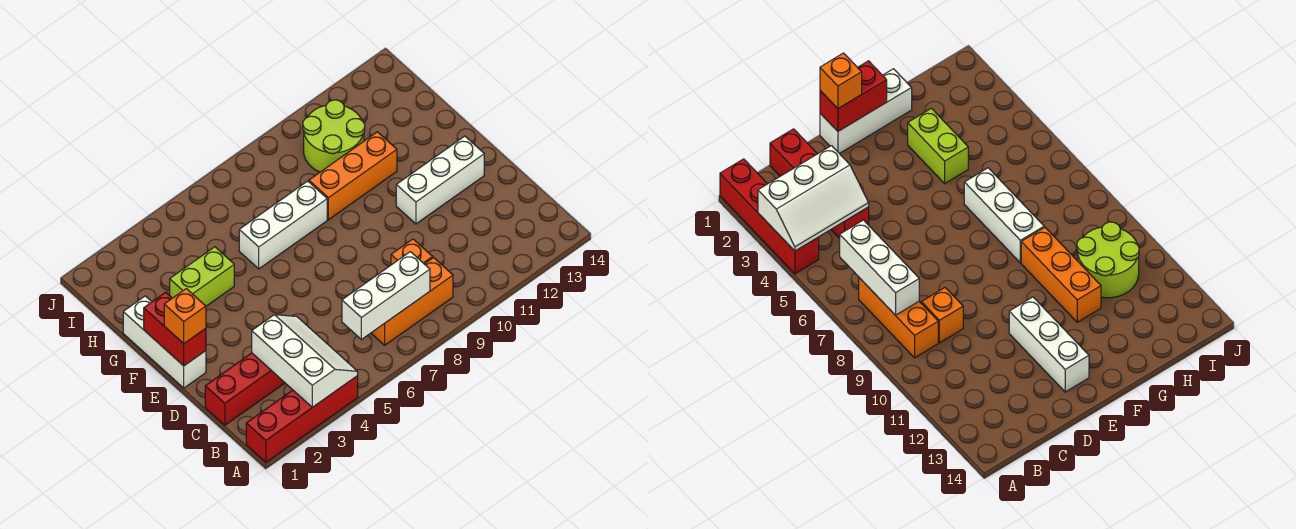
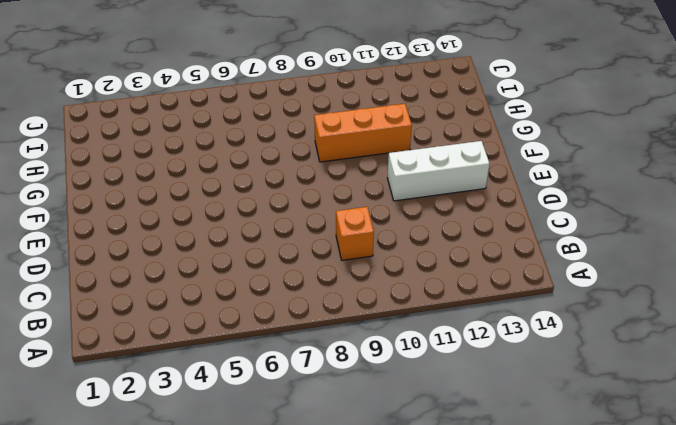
none -> red 1x4 brick [246,376,358,462]
none -> orange 1x3 brick [371,258,453,345]
none -> red 1x4 brick [205,353,285,425]

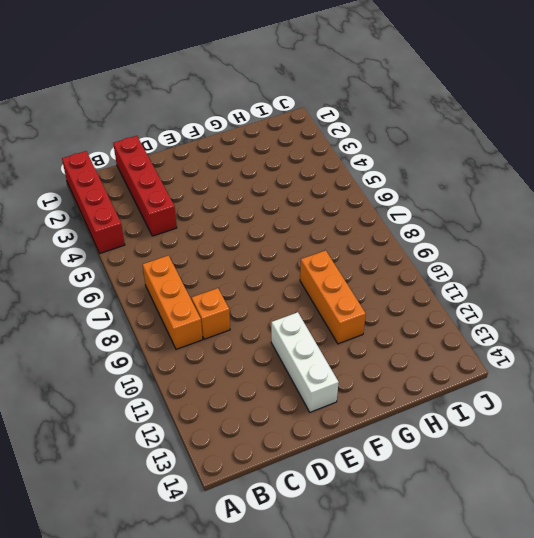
none -> white 1x3 brick [123,296,206,388]
none -> lime 1x2 brick [170,247,234,306]
none -> white 1x3 brick [239,181,327,269]

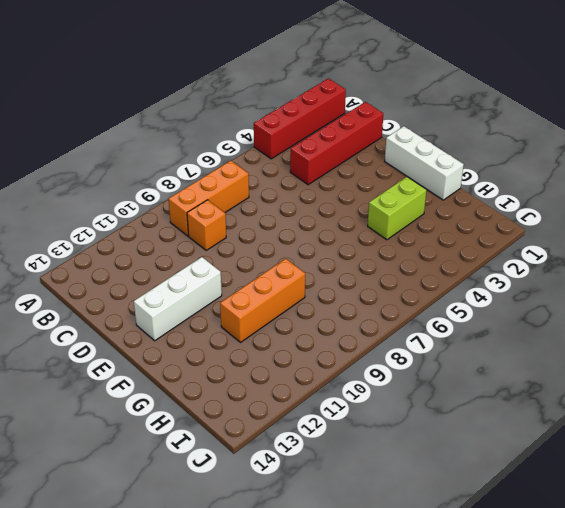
none -> white 1x3 brick [239,181,327,269]
none -> lime 2x2 round brick [303,100,365,172]
none -> white 2x3 slope [252,315,358,407]

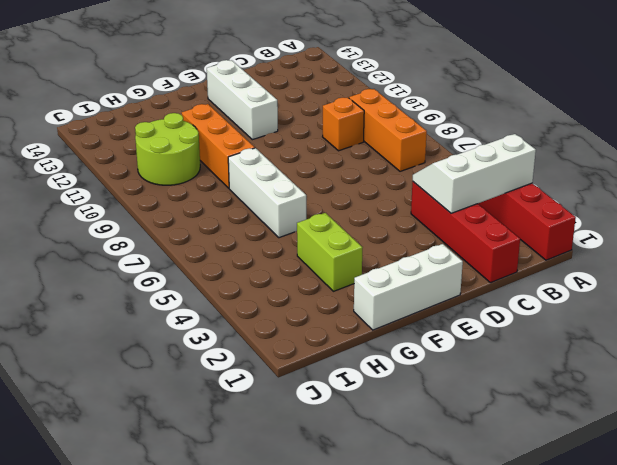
none -> white 1x3 brick [342,252,430,339]
none -> red 1x2 brick [144,292,206,366]
none -> orange 1x1 brick [164,289,206,344]

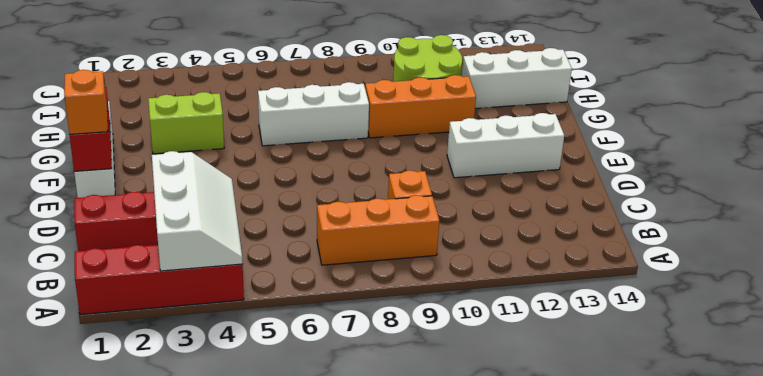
white 1x3 brick [462,48,572,108] -> white 1x3 brick moved to [342,252,430,339]

